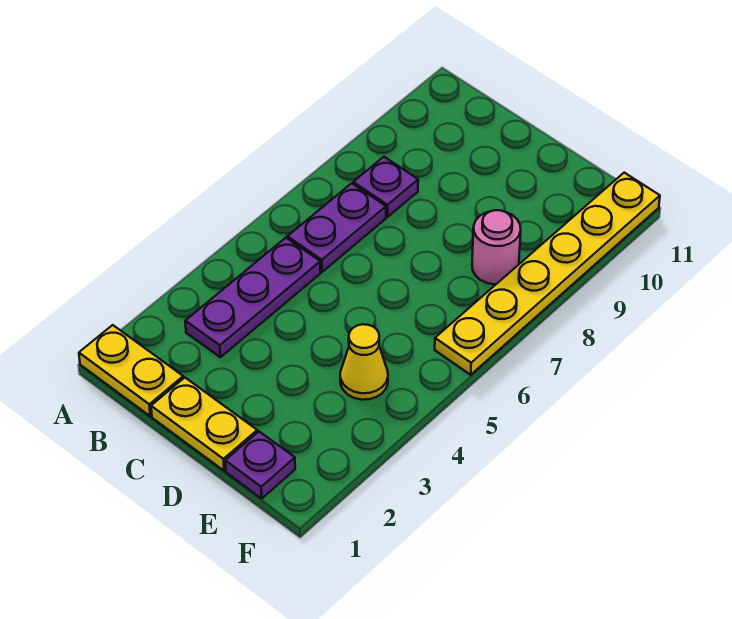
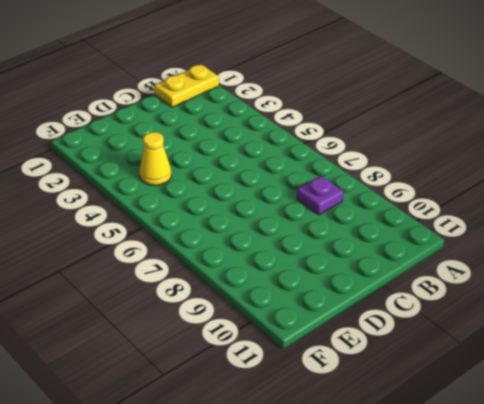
none -> purple 1x3 plate [185,238,321,357]
none -> purple 1x2 plate [288,183,386,272]

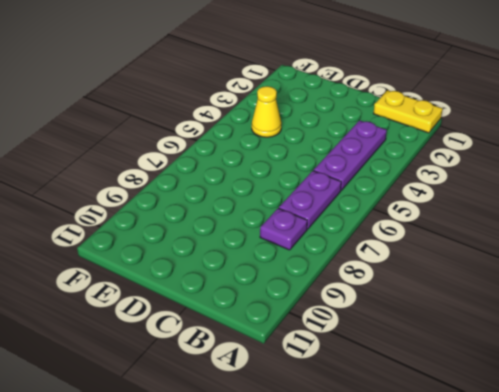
none -> yellow 1x2 plate [151,378,257,471]
none -> purple 1x1 plate [225,432,295,498]

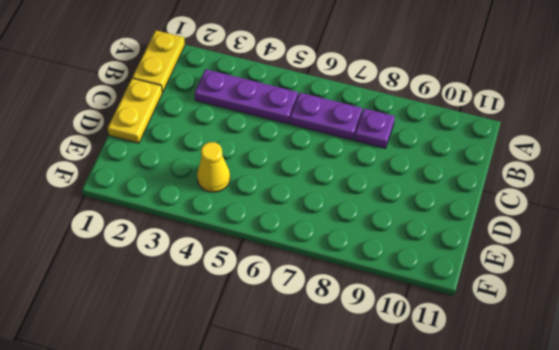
none -> purple 1x1 plate [225,432,295,498]
none -> pink 1x1 round brick [472,210,521,284]

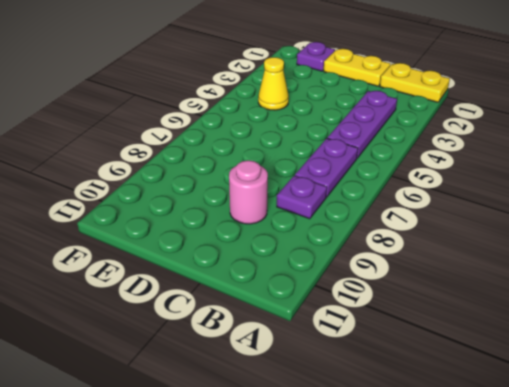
pink 1x1 round brick [229,160,268,224] -> pink 1x1 round brick moved to [472,210,521,284]
none -> yellow 1x6 plate [435,173,660,375]

